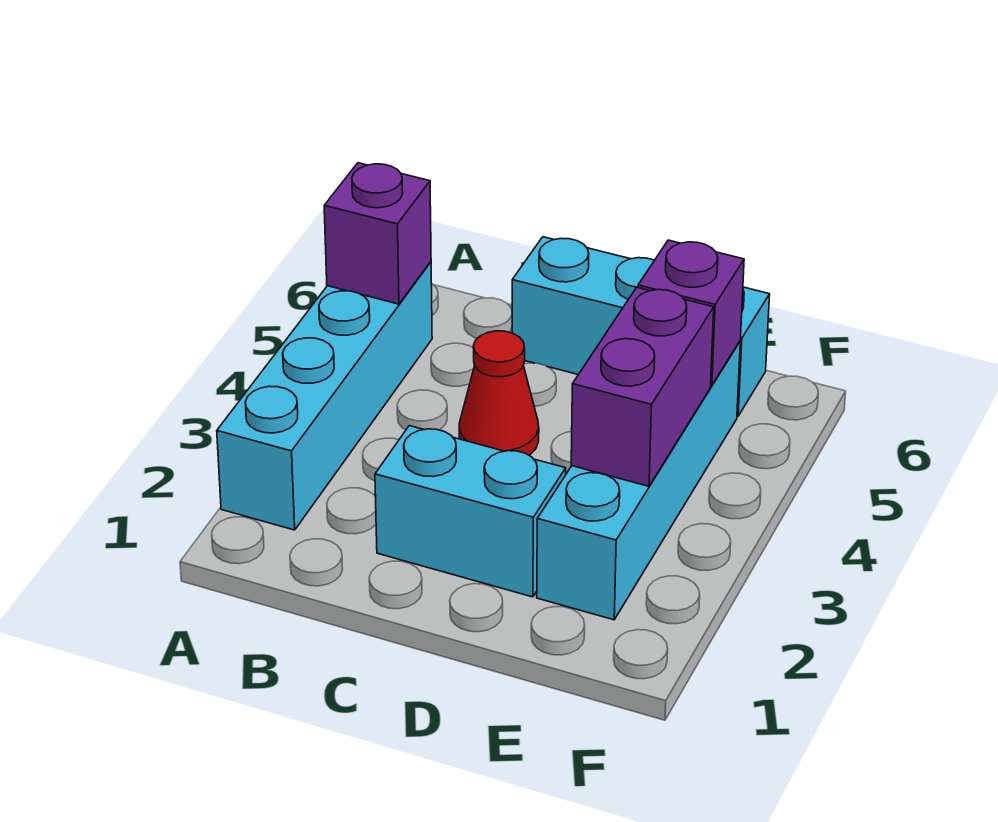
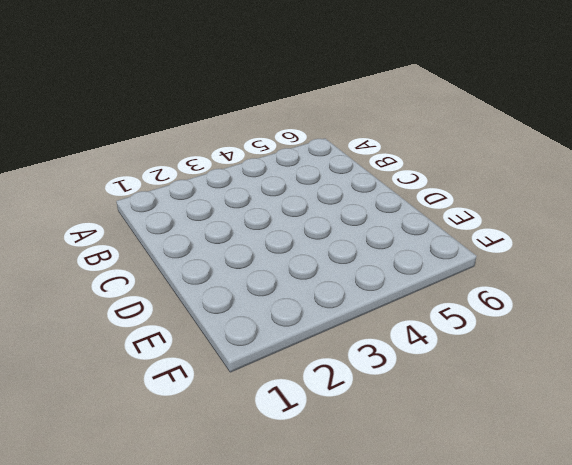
none -> cyan 1x4 brick [217,262,432,530]
none -> cyan 1x2 brick [375,426,566,597]

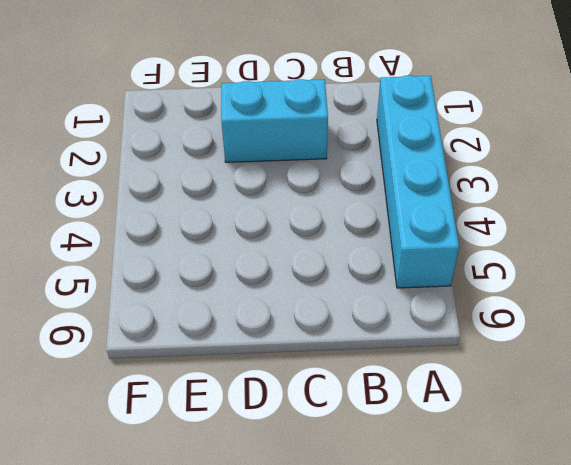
none -> red 1x1 cone [459,331,539,455]
none -> cyan 1x3 brick [512,237,770,416]

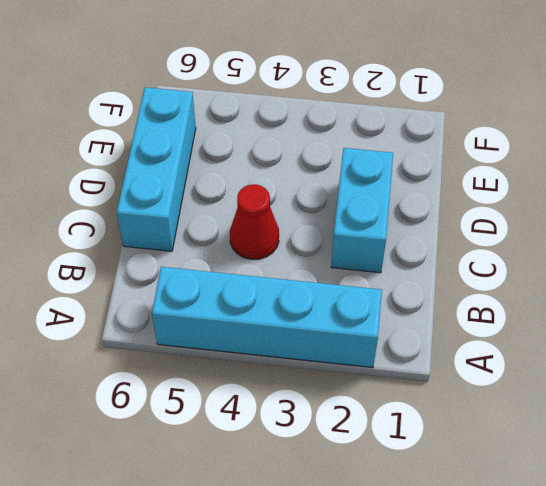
none -> cyan 1x4 brick [537,341,740,620]
none -> purple 1x1 brick [324,163,431,304]

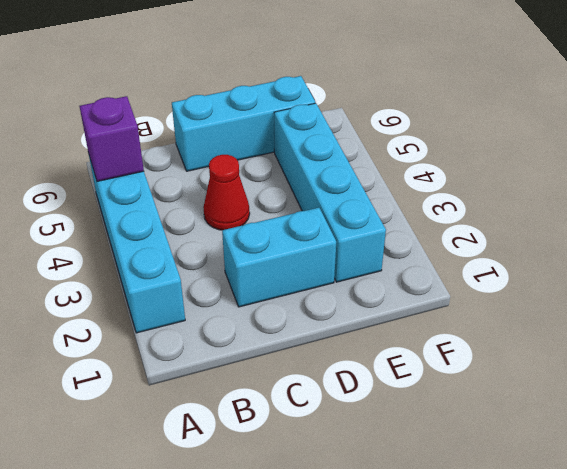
none -> purple 1x2 brick [571,287,714,486]
none -> purple 1x1 brick [638,240,744,386]

